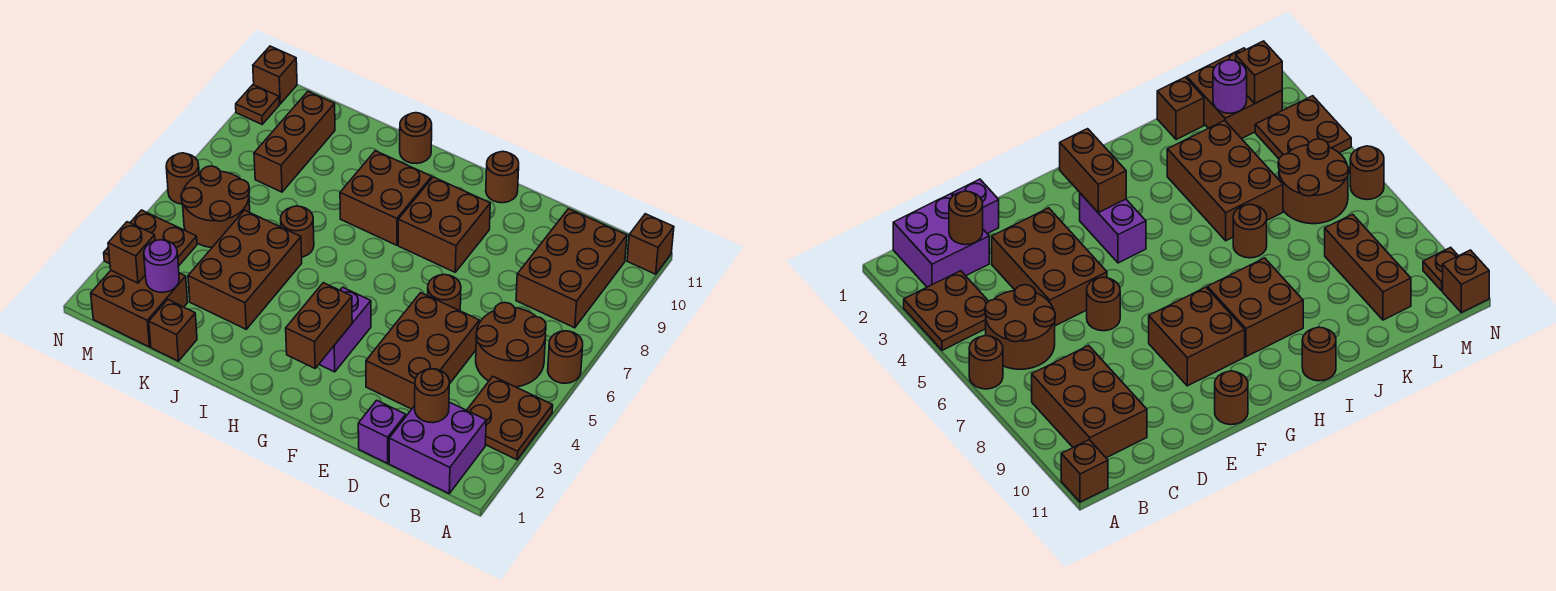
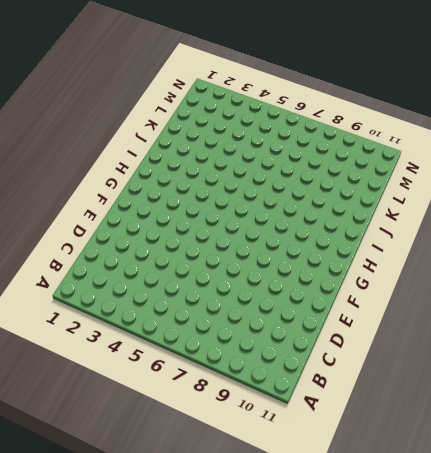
none -> brown 2x2 plate [467,377,553,460]
none -> brown 1x1 round brick [548,331,583,383]
none -> brown 1x1 brick [627,214,674,274]

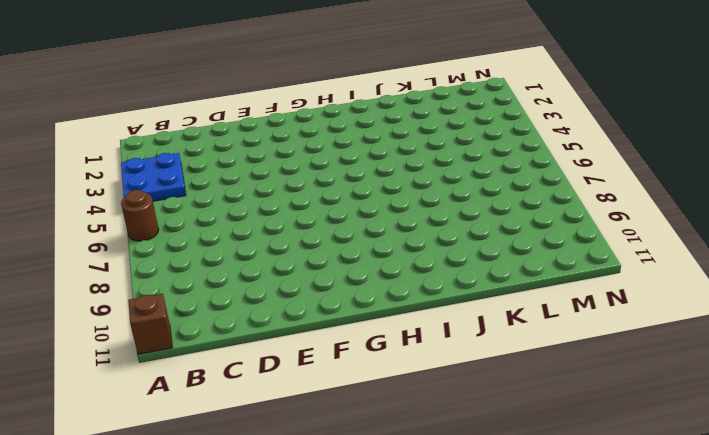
blue 2x2 plate [121,153,186,201] -> brown 2x2 plate [467,377,553,460]
none -> purple 2x2 brick [389,402,486,493]
none -> brown 2x2 round brick [476,303,546,387]
none -> brown 2x3 brick [516,209,627,328]

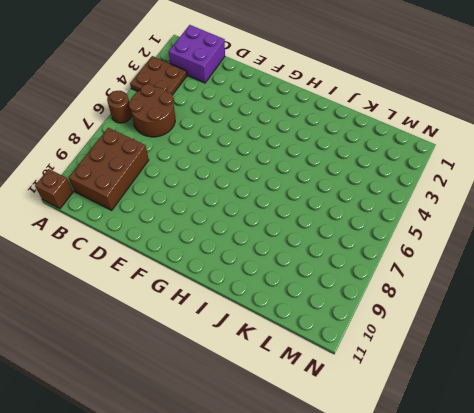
none -> purple 1x1 brick [358,400,406,463]
none -> brown 2x3 brick [366,293,479,409]
none -> brown 1x1 round brick [428,274,461,311]

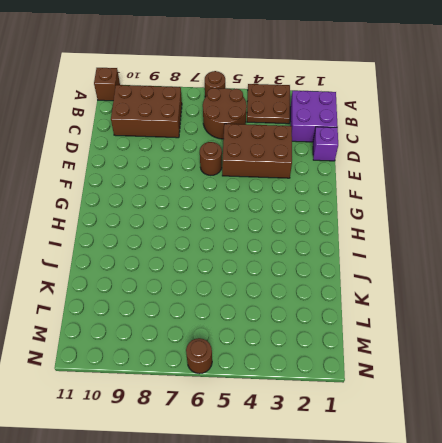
none -> brown 2x2 brick [398,177,490,272]
none -> brown 1x1 round brick [486,151,519,203]
none -> purple 1x2 brick [319,287,371,372]

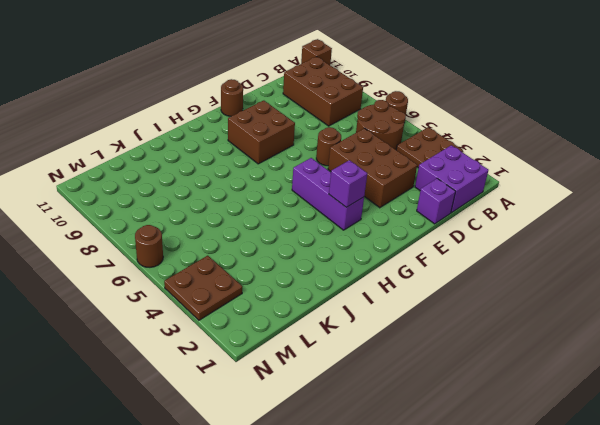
purple 1x3 brick [292,158,364,230] -> purple 1x2 brick [319,287,371,372]
purple 1x1 brick [329,160,367,207] -> brown 1x2 brick [286,283,352,368]
none -> brown 2x2 brick [340,151,432,245]
none -> brown 1x1 round brick [400,113,432,164]
none -> brown 2x3 brick [188,210,302,329]

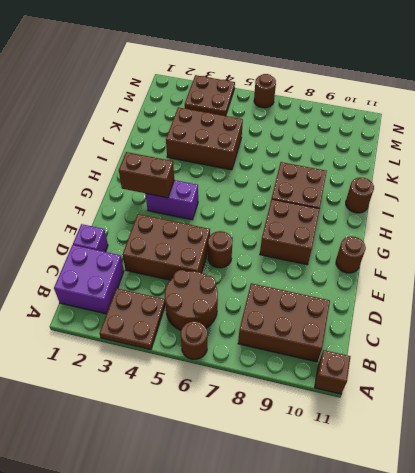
none -> brown 1x1 round brick [281,206,314,257]
none -> brown 1x1 brick [149,300,197,361]
none -> brown 2x2 brick [91,271,188,347]

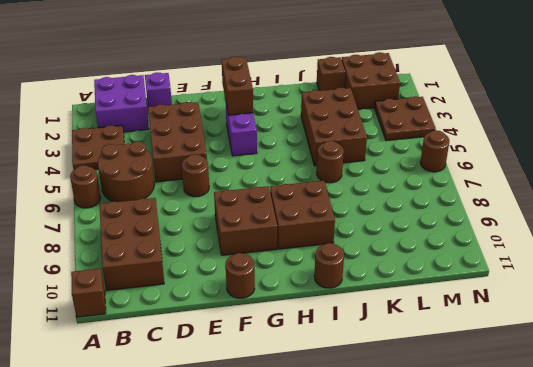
none -> brown 2x2 round brick [181,166,250,247]
none -> brown 1x3 brick [254,92,335,192]
none -> brown 1x1 plate [236,85,279,124]

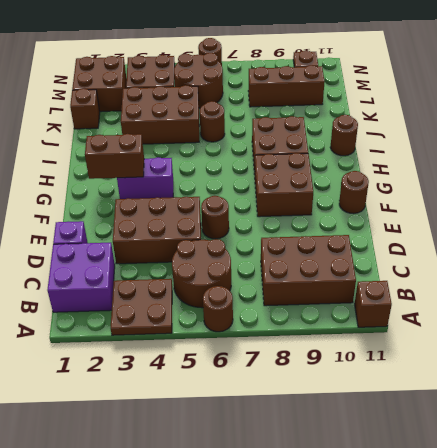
none -> brown 1x1 brick [253,46,297,104]
none -> brown 1x1 round brick [415,369,449,423]
none -> purple 1x1 round brick [144,240,179,292]

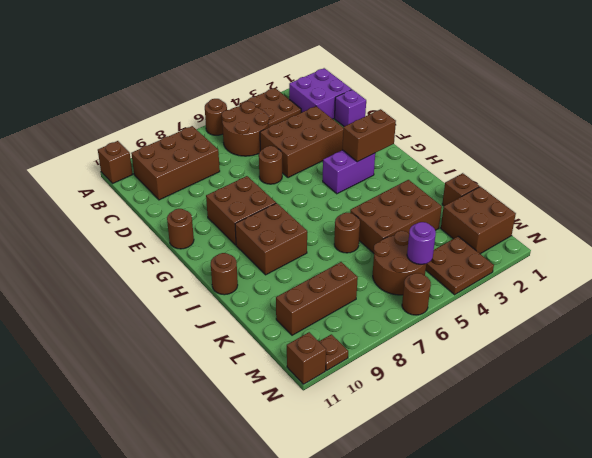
purple 1x1 round brick [407,222,436,264] -> purple 1x1 round brick moved to [144,240,179,292]
none -> brown 1x1 round brick [415,369,449,423]
none -> brown 1x1 brick [108,222,155,283]

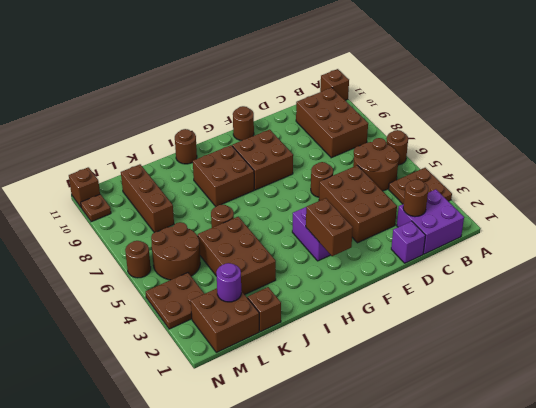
none -> brown 1x1 brick [108,222,155,283]

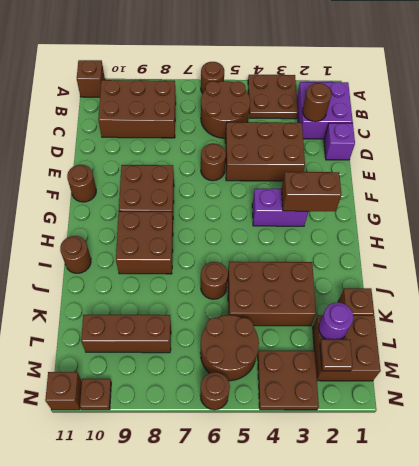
brown 1x1 plate [320,339,353,371] -> brown 1x1 brick [108,222,155,283]

